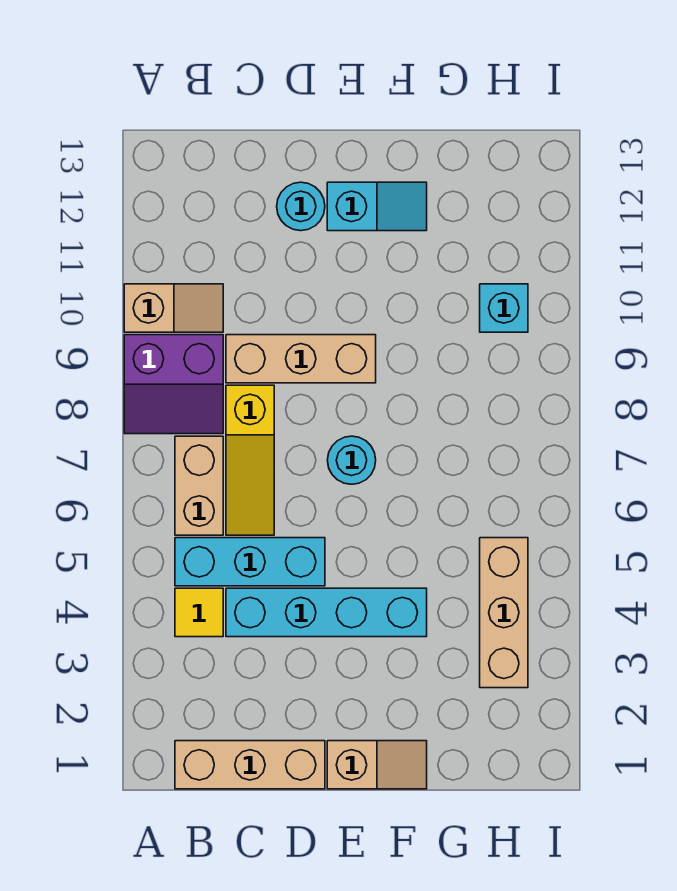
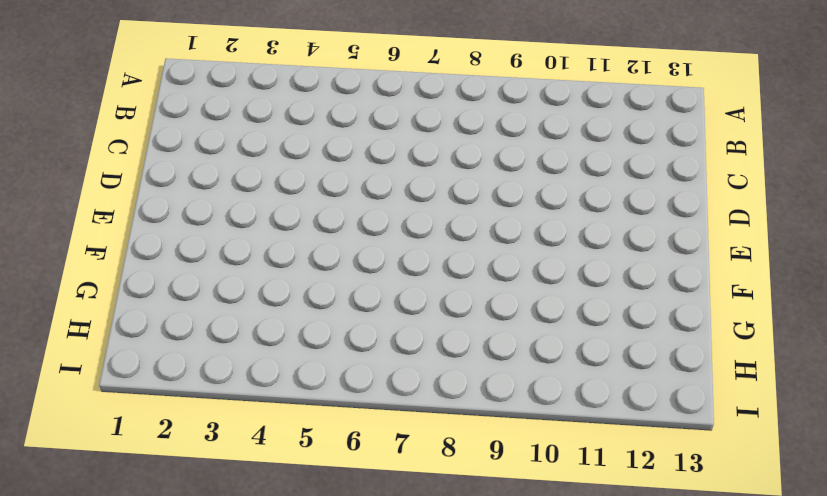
none -> purple 2x2 slope [124,335,223,434]
none -> tan 1x2 slope [124,284,223,332]
none -> tan 1x3 brick [175,741,325,789]

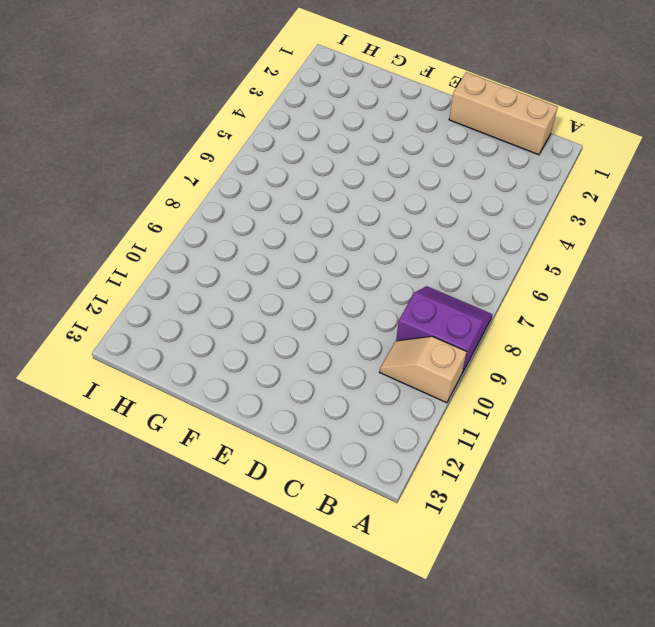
none -> yellow 1x1 tile [175,588,223,637]
none -> cyan 1x3 brick [175,538,325,586]
none -> tan 1x2 brick [175,436,223,535]

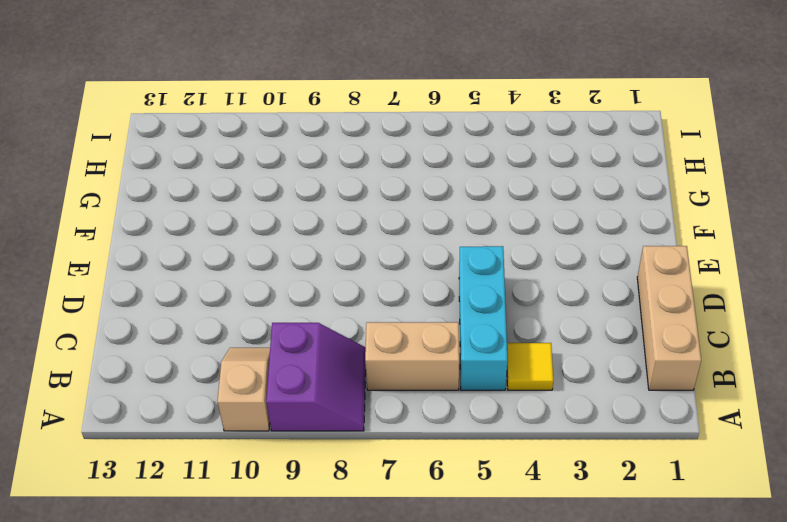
none -> cyan 1x4 brick [226,588,427,637]
none -> yellow 1x3 slope [226,385,274,535]
none -> tan 1x3 brick [226,335,376,383]

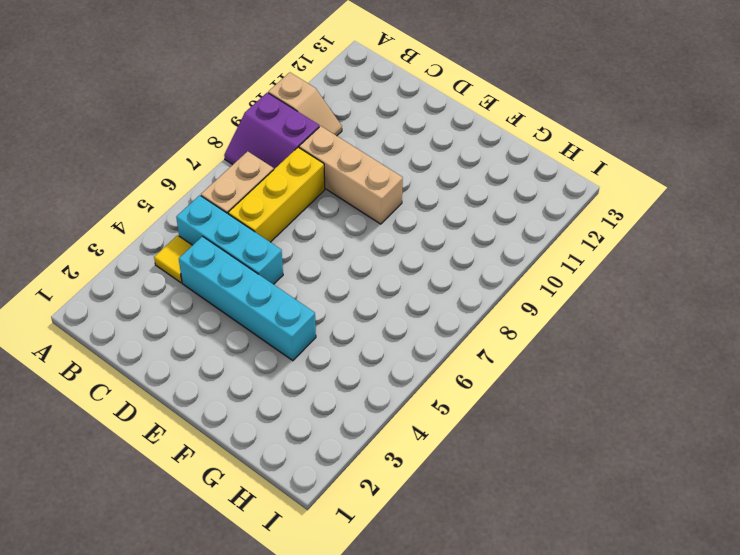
yellow 1x3 brick [228,147,325,242] -> yellow 1x3 slope [226,385,274,535]
none -> tan 1x3 brick [175,741,325,789]
none -> cyan 1x1 round brick [277,182,325,231]
none -> tan 1x2 slope [327,741,427,789]

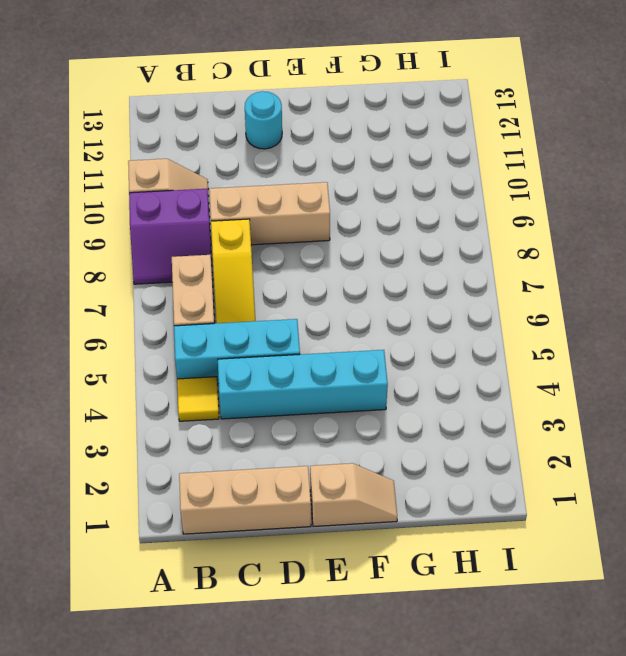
none -> cyan 1x1 round brick [327,436,376,484]
none -> cyan 1x2 slope [327,182,427,231]
none -> tan 1x3 brick [480,538,528,688]

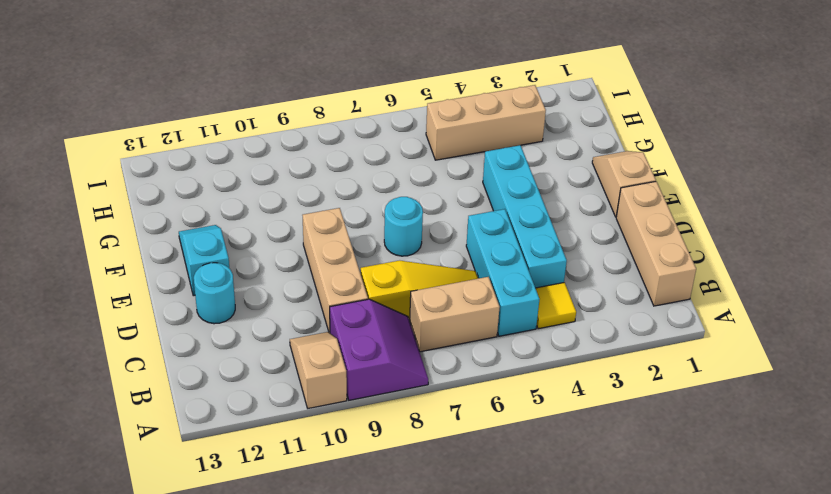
none -> cyan 1x1 brick [480,284,528,332]

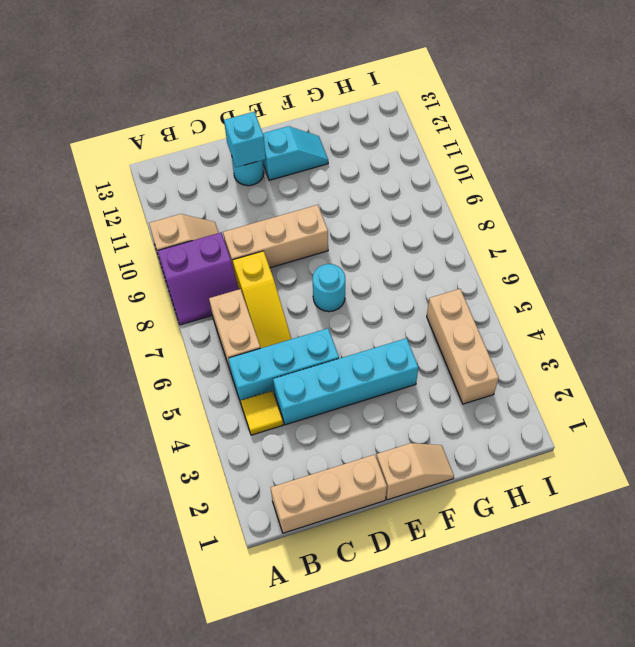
cyan 1x1 brick [224,112,266,167] -> cyan 1x1 brick moved to [480,284,528,332]

